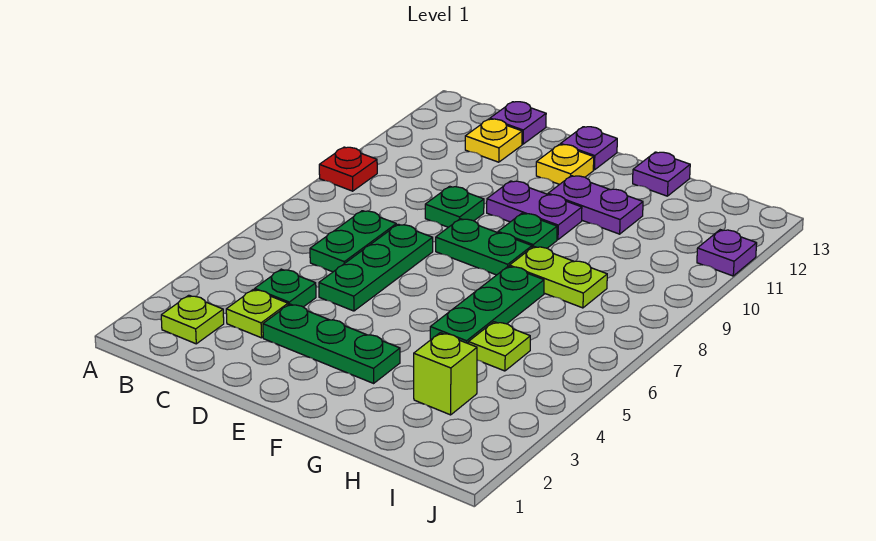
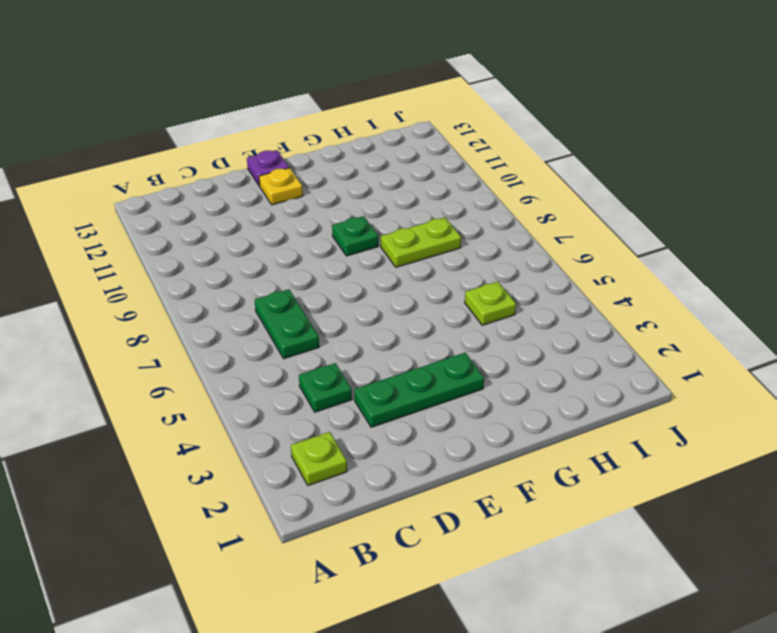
none -> red 1x1 plate [319,147,377,191]
none -> lime 1x1 plate [226,289,288,338]
none -> yellow 1x1 plate [465,119,522,162]

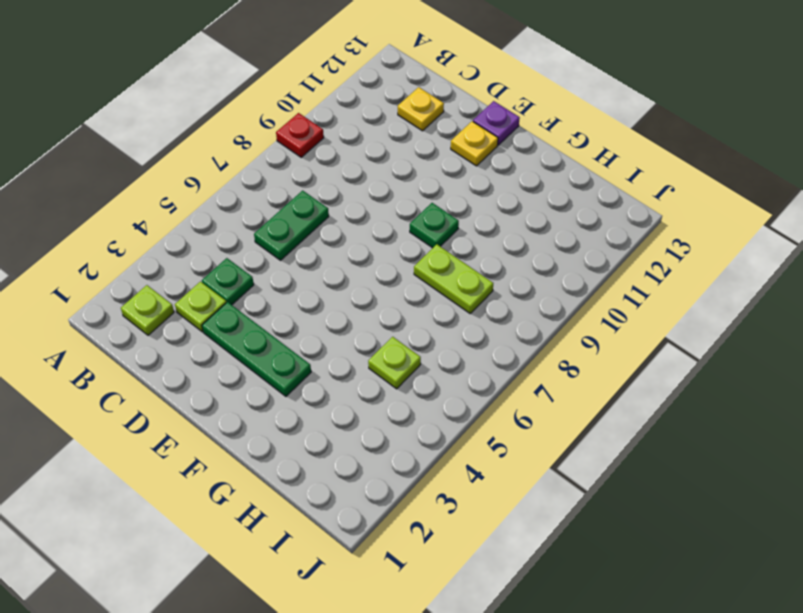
none -> purple 1x1 plate [490,102,546,144]
none -> green 1x3 plate [319,224,433,311]
none -> green 1x1 plate [425,186,484,227]

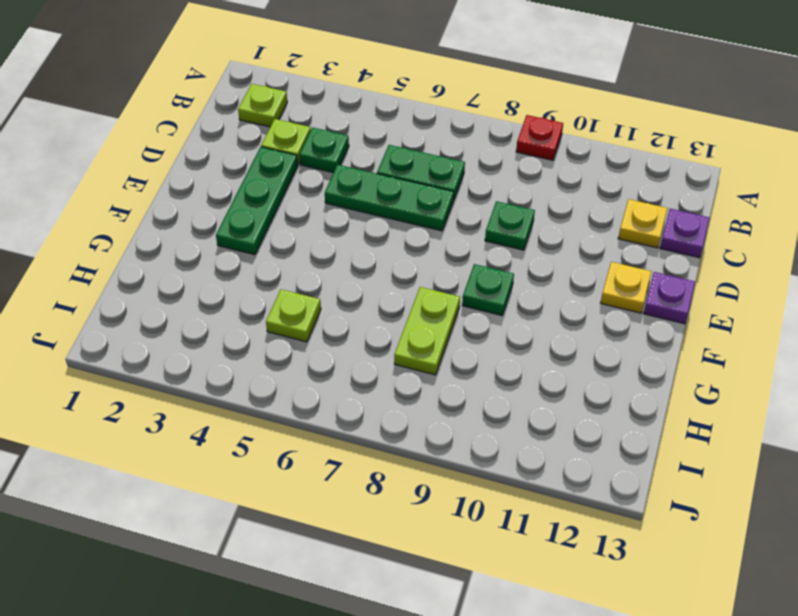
none -> green 1x2 plate [436,219,532,275]
none -> purple 1x2 plate [487,181,582,240]
none -> purple 1x2 plate [548,176,643,234]

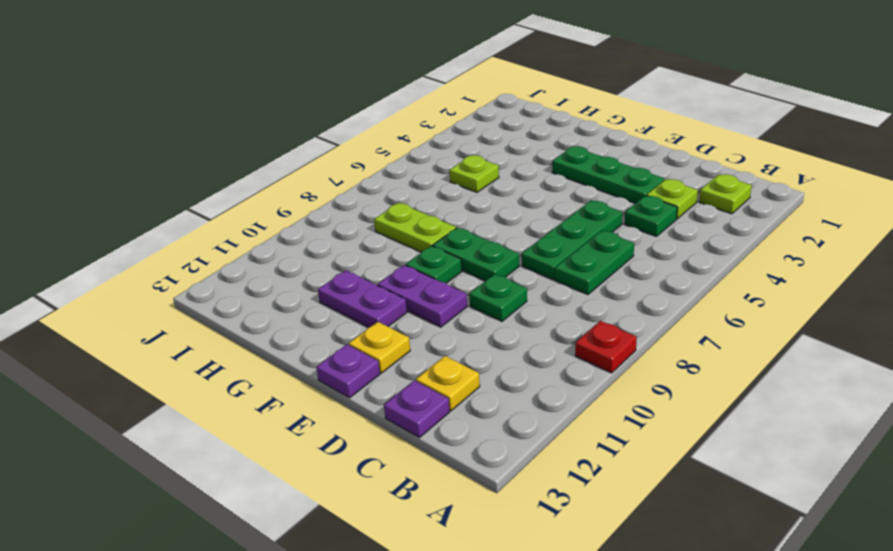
none -> green 1x3 plate [430,266,544,343]
none -> purple 1x1 plate [633,152,690,196]
none -> lime 1x1 brick [414,333,477,415]

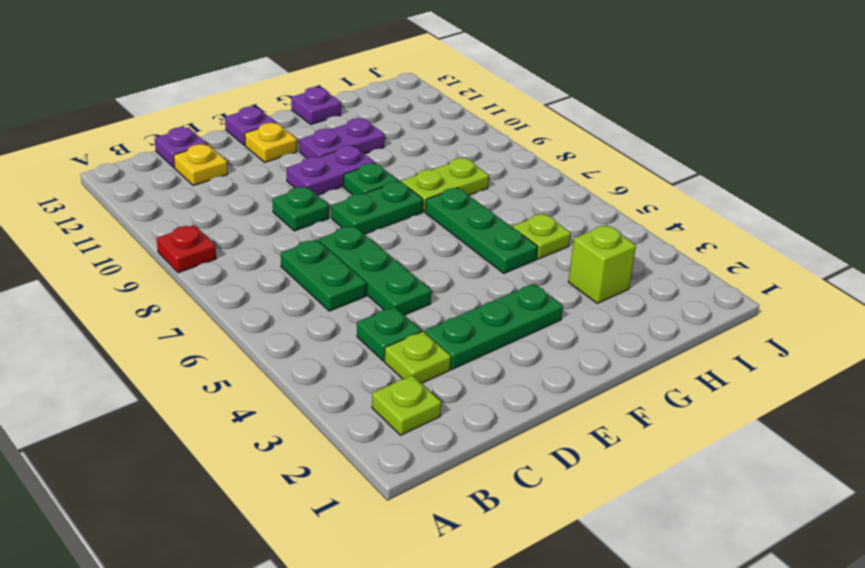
none -> purple 1x1 plate [697,230,757,276]

